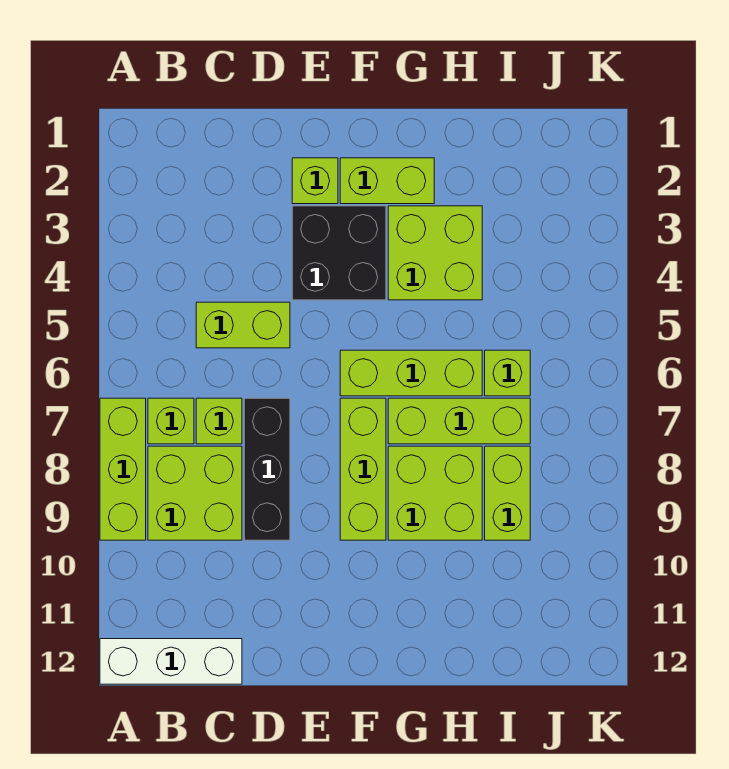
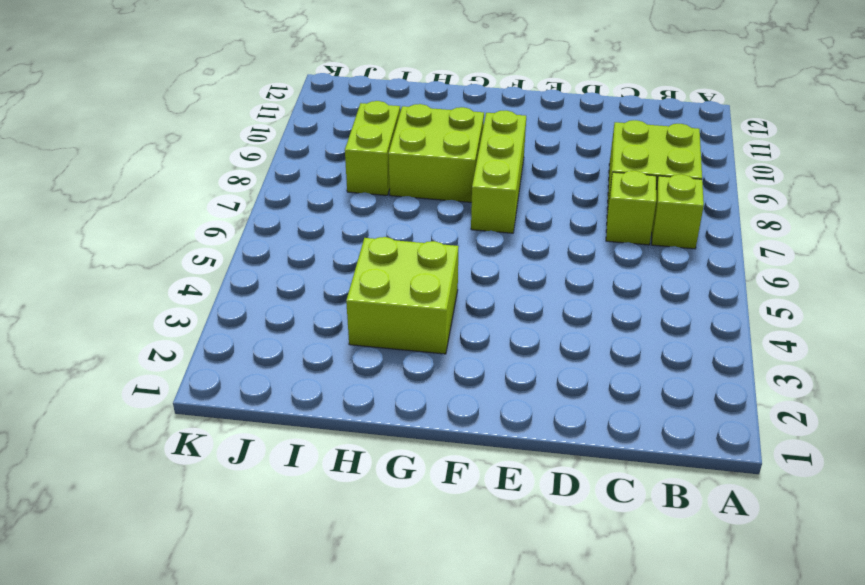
none -> lime 1x3 brick [100,398,146,540]
none -> white 1x3 brick [100,639,242,684]
none -> lime 1x2 brick [196,302,290,348]

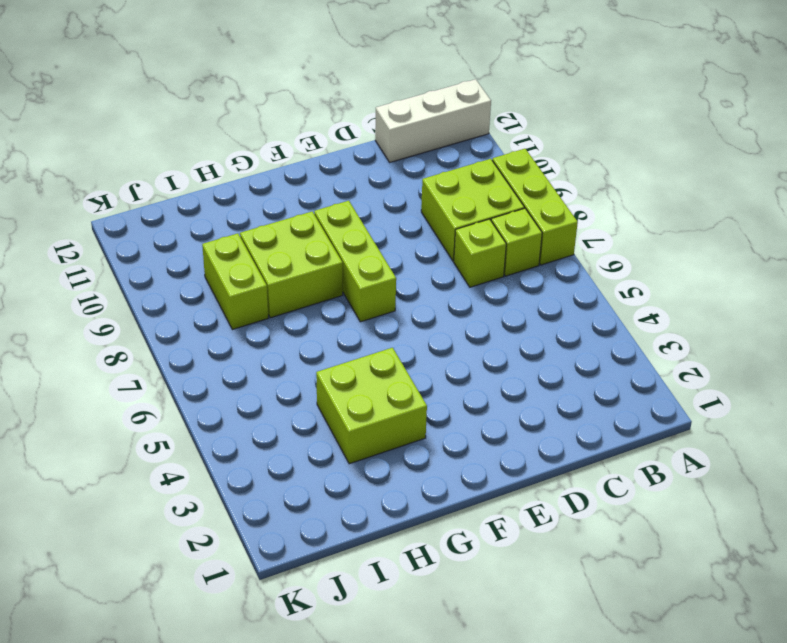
none -> lime 1x2 brick [196,302,290,348]
none -> black 1x3 brick [244,398,290,540]
none -> lime 1x1 brick [292,158,338,204]

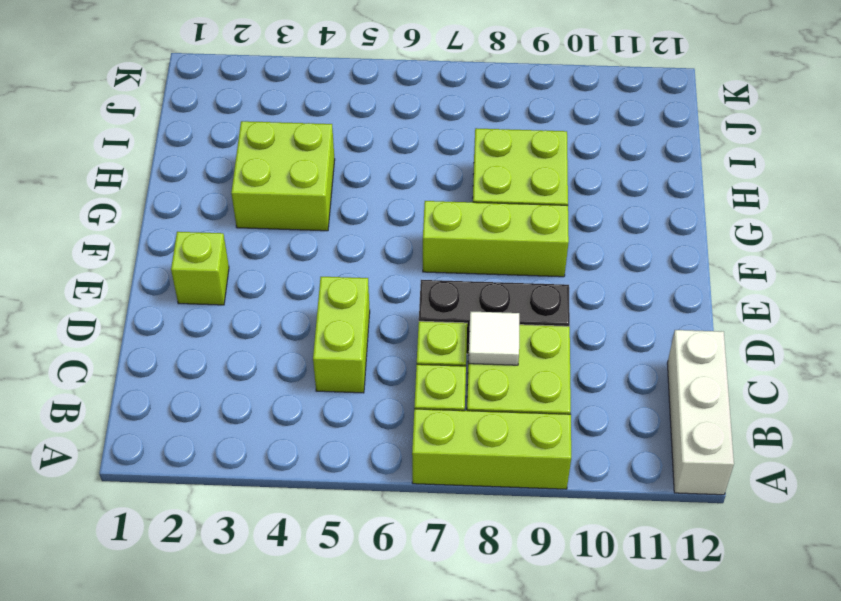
white 1x1 tile [469,312,519,365] -> none
none -> black 2x2 brick [292,206,386,300]
none -> lime 1x2 brick [340,158,434,204]
none -> lime 1x3 brick [340,350,482,396]

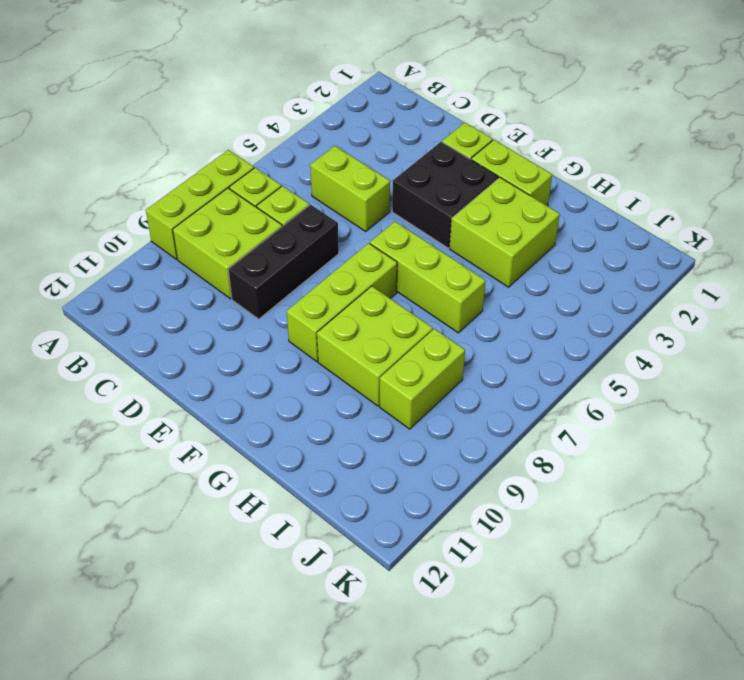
none -> white 1x3 brick [100,639,242,684]
none -> lime 1x3 brick [388,398,530,444]
none -> lime 1x1 brick [485,350,530,396]

